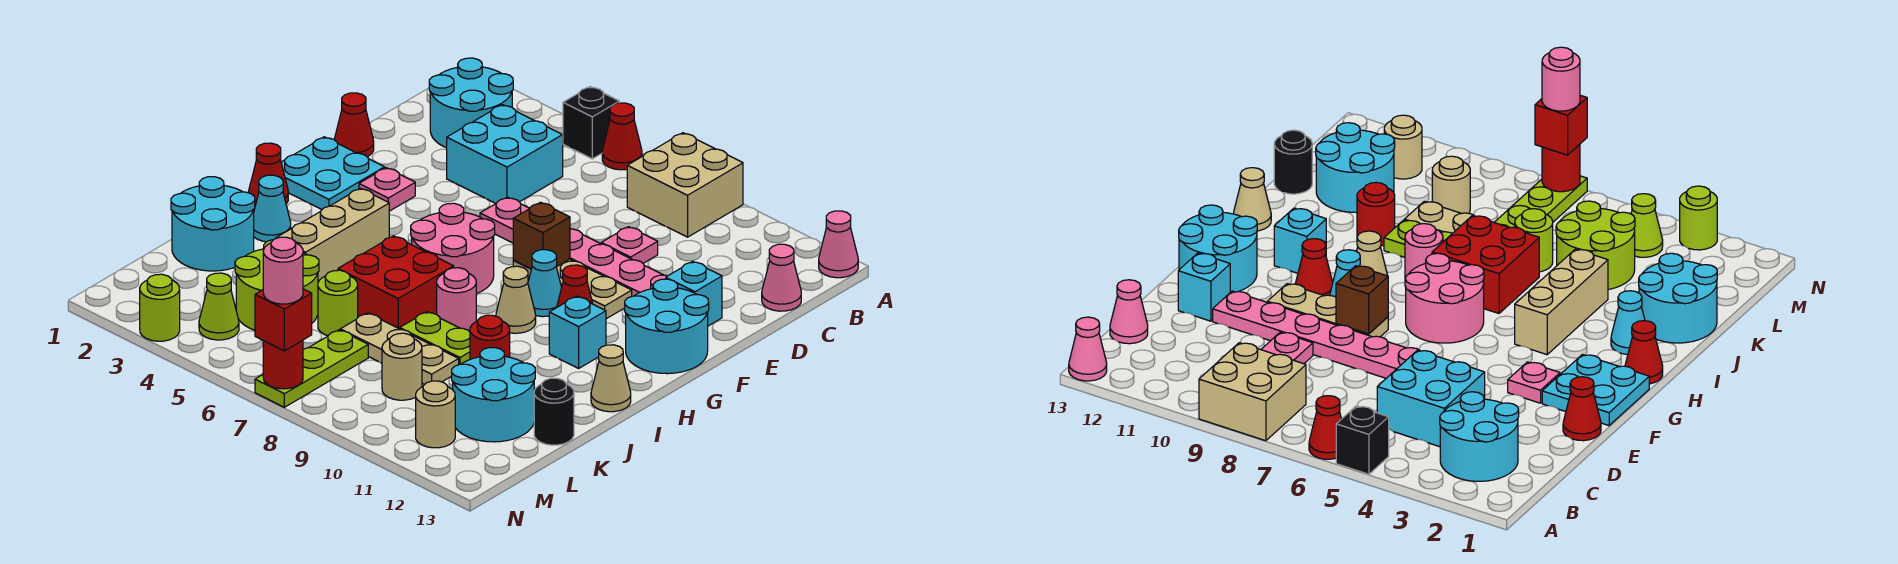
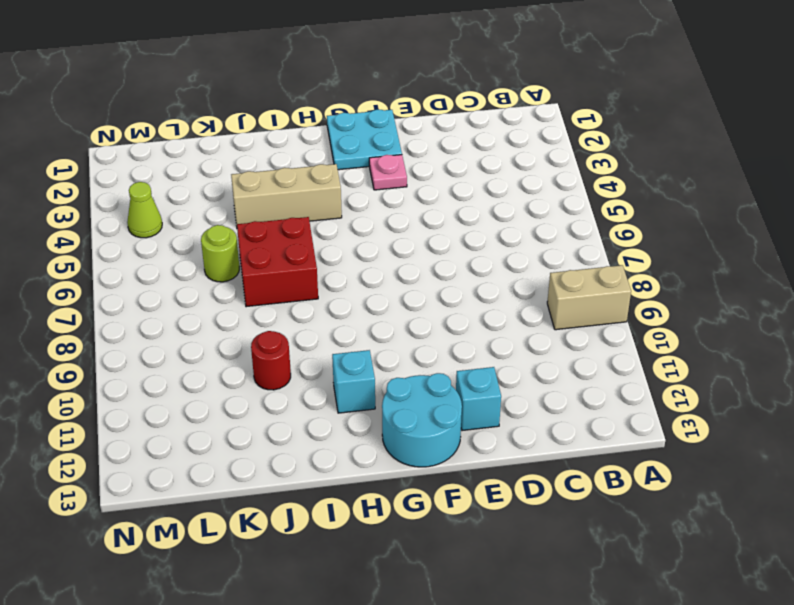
tan 1x2 brick [547,265,631,330] -> tan 2x2 brick [627,133,743,237]
none -> black 1x1 brick [563,87,619,159]
none -> red 1x1 cone [602,103,642,170]
none -> pink 1x1 cone [819,211,858,278]
none -> cyan 2x2 round brick [429,58,513,148]

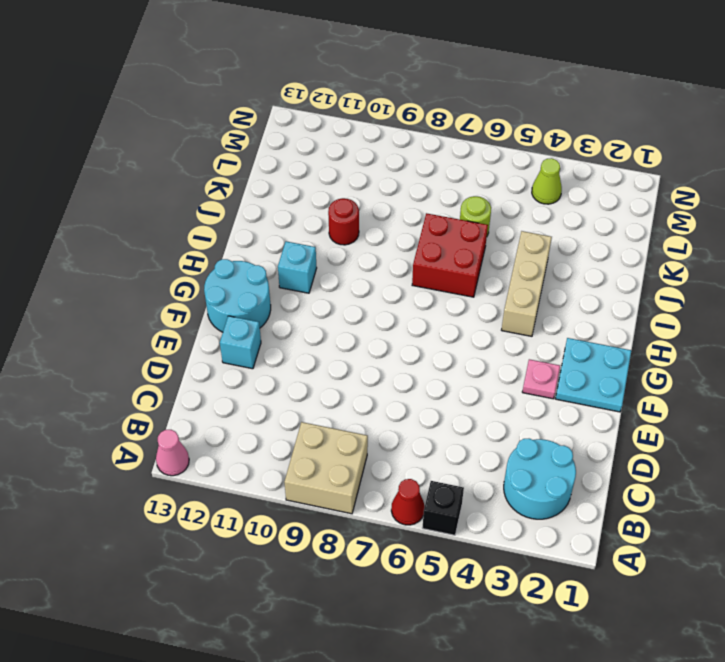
none -> cyan 2x2 brick [447,105,563,203]
none -> pink 1x1 cone [762,244,801,311]
none -> pink 1x1 plate [601,227,658,263]
none -> red 1x1 cone [334,93,374,157]

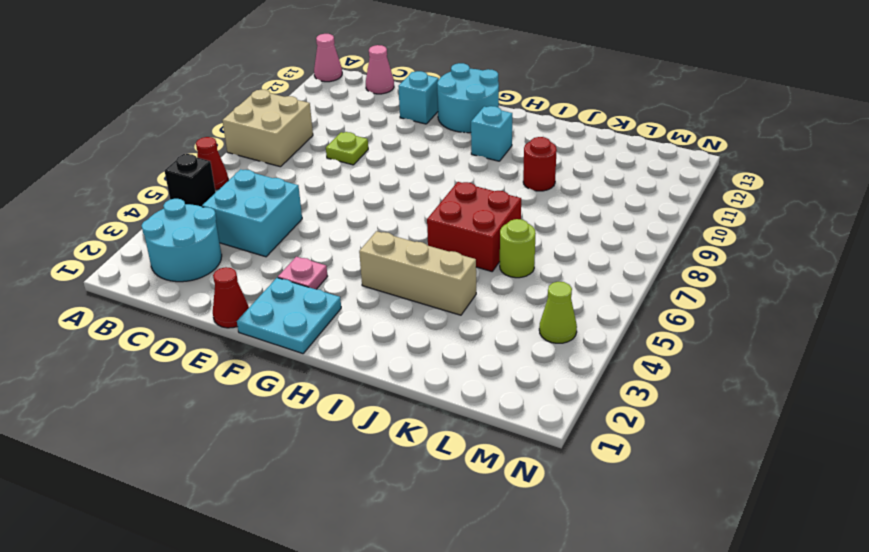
lime 1x1 plate [326,132,368,165] -> pink 1x1 plate [601,227,658,263]
none -> pink 1x6 plate [480,197,667,296]
none -> tan 1x3 plate [513,259,632,319]
none -> pink 2x2 round brick [411,203,495,294]
none -> cyan 1x1 cone [528,250,562,317]

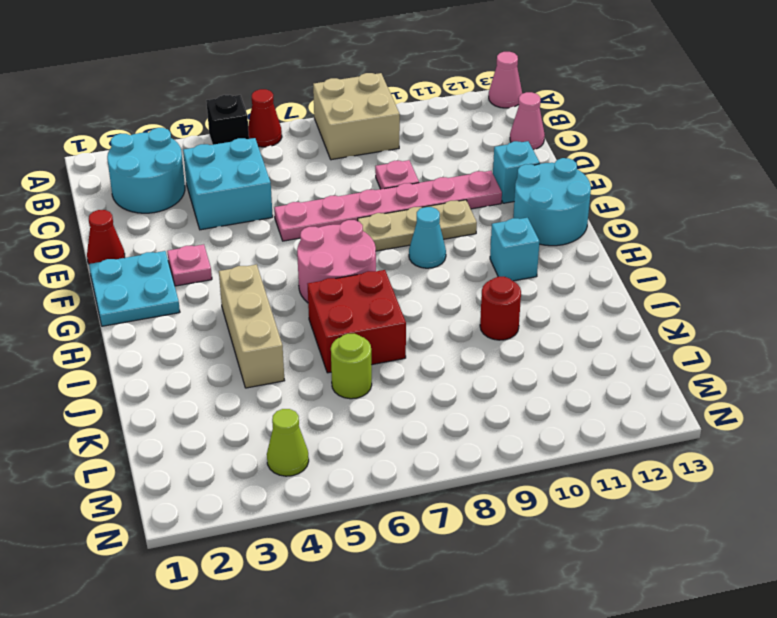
none -> red 1x1 cone [557,265,593,307]
none -> red 1x1 cone [249,143,288,206]
none -> tan 1x1 cone [496,266,536,333]
none -> cyan 1x1 cone [254,175,291,242]

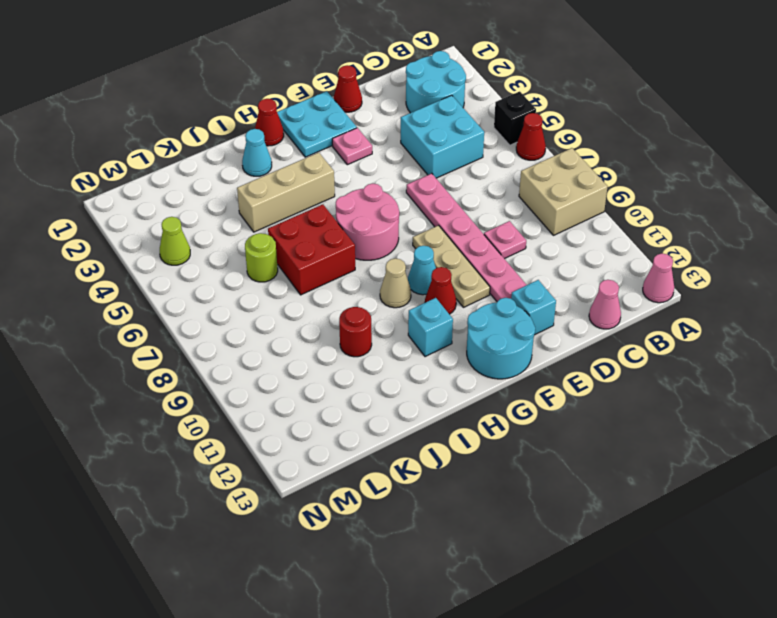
none -> pink 1x1 round brick [437,268,476,332]
none -> tan 1x1 cone [591,345,631,412]
none -> cyan 2x2 round brick [171,177,255,271]
none -> lime 1x2 plate [400,312,470,365]

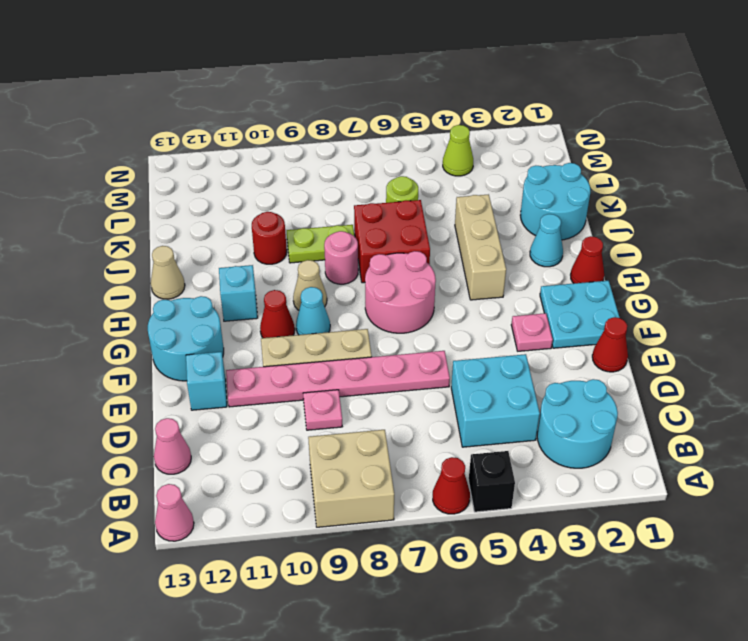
none -> lime 2x2 round brick [235,240,319,330]
none -> tan 1x3 plate [340,313,459,385]
none -> cyan 2x2 round brick [452,348,535,442]
none -> black 1x1 round brick [534,378,574,445]

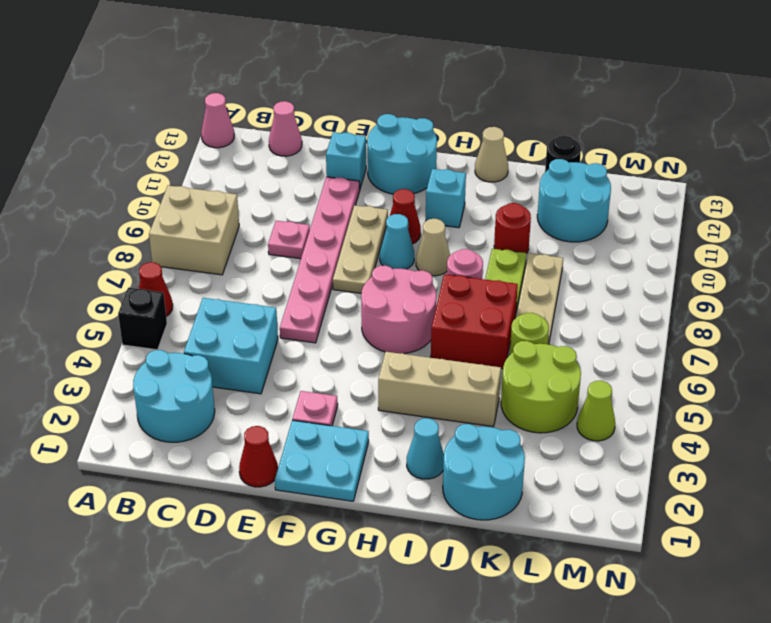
none -> red 1x1 cone [249,143,288,206]
none -> lime 1x3 plate [255,330,368,407]
none -> tan 1x1 round brick [382,333,422,400]
none -> tan 1x1 round brick [416,381,455,448]

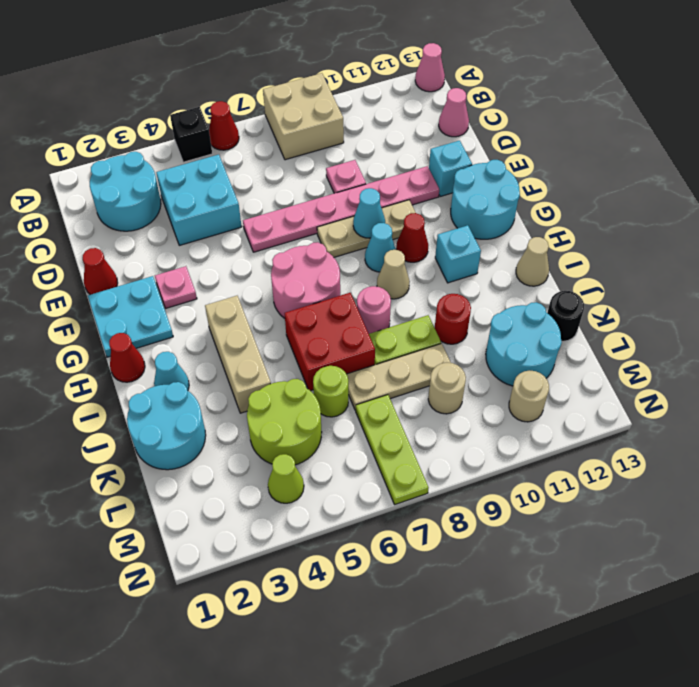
cyan 1x1 cone [353,188,385,238] -> none
none -> lime 1x1 round brick [140,274,180,341]
none -> brown 1x1 brick [513,202,570,269]
none -> red 1x1 round brick [263,340,303,389]
none -> red 1x1 brick [255,289,312,351]

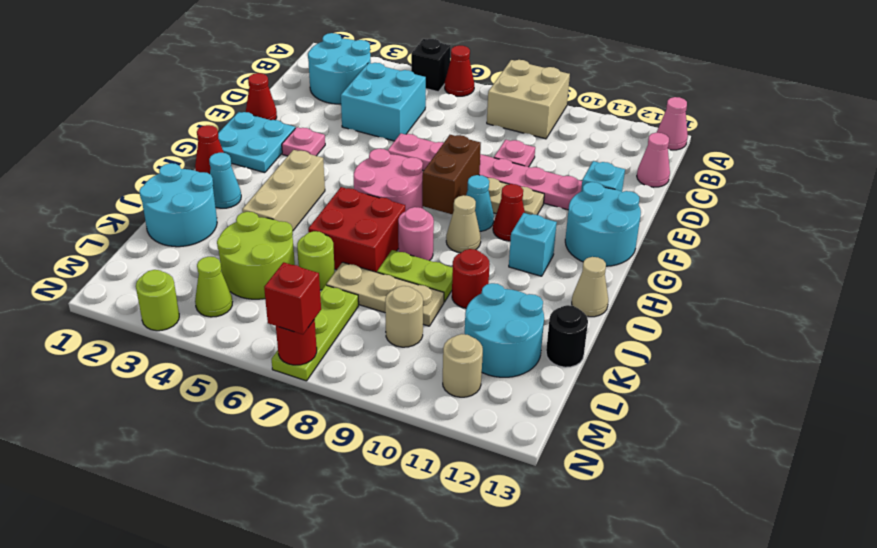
brown 1x2 brick [422,135,481,215] -> brown 1x1 brick [513,202,570,269]
none -> pink 1x1 round brick [263,237,303,304]

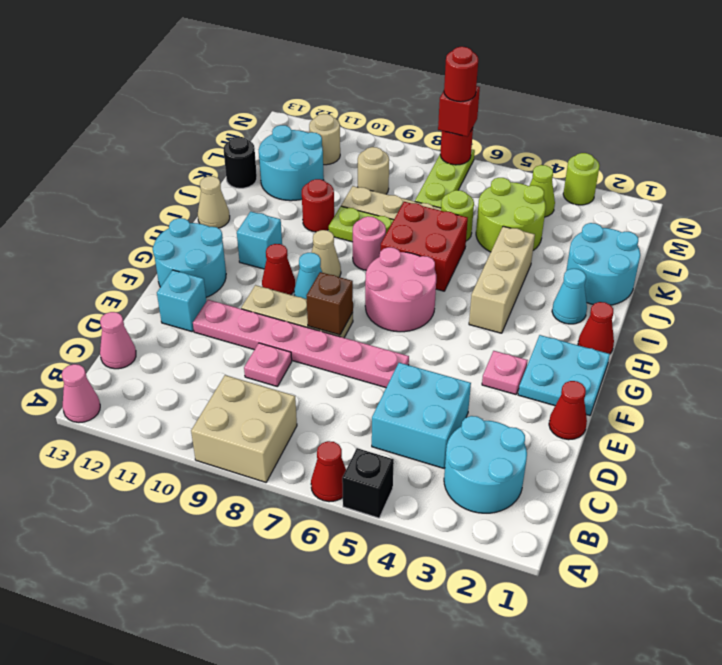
red 1x1 round brick [444,47,478,102] -> pink 1x1 round brick [263,237,303,304]

